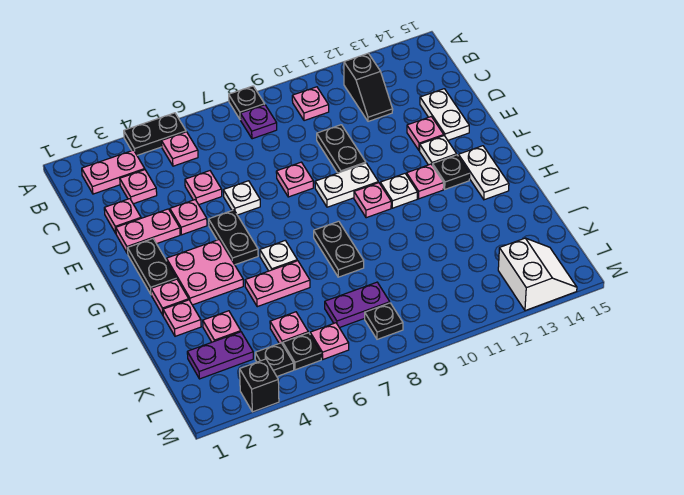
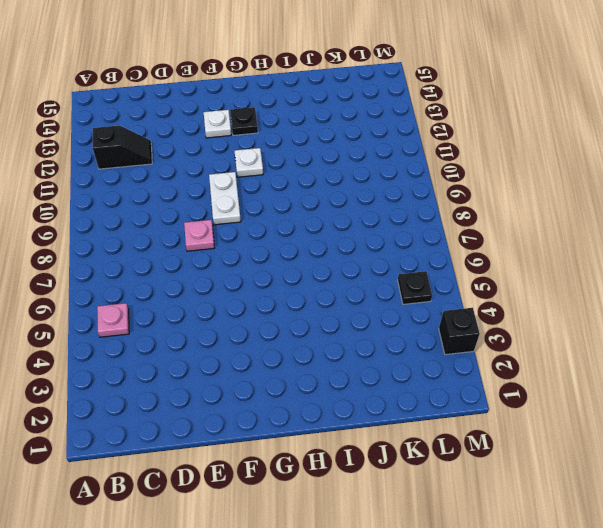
none -> black 1x2 plate [124,113,186,155]
none -> black 1x1 plate [229,86,265,120]
none -> pink 1x2 plate [82,150,145,194]
none -> purple 1x1 plate [240,105,277,139]

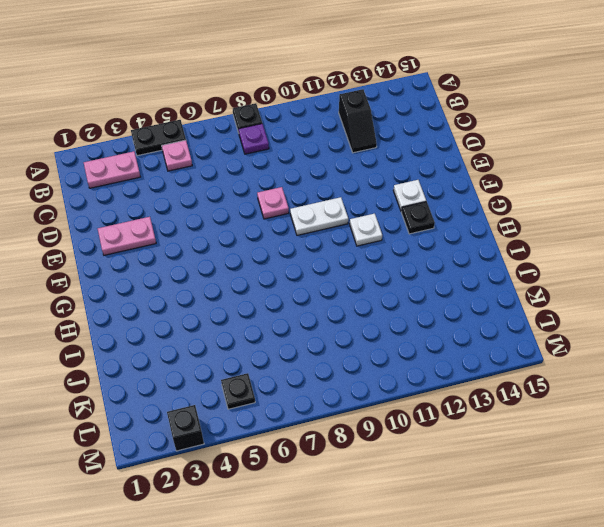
none -> pink 1x1 plate [292,87,329,121]
none -> pink 1x1 plate [120,170,157,204]
none -> pink 1x1 plate [104,199,141,233]
none -> pink 1x1 plate [185,171,222,205]

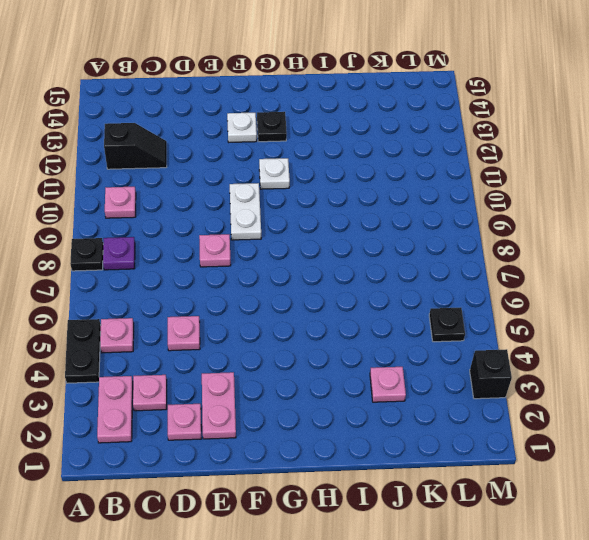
none -> black 1x2 plate [317,125,366,173]
none -> white 1x2 plate [420,89,469,140]
none -> pink 1x1 plate [170,200,207,235]
none -> white 1x1 plate [223,181,260,215]

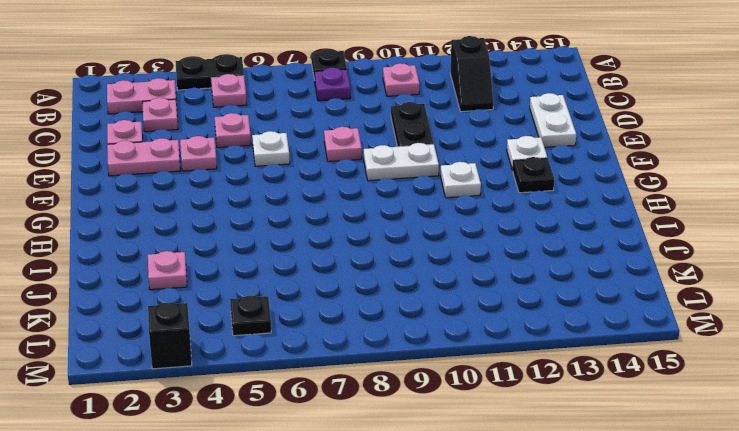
none -> pink 1x1 plate [407,117,444,151]
none -> black 1x2 plate [128,239,177,294]
none -> black 1x2 plate [209,210,258,265]
none -> pink 2x2 plate [167,240,243,305]

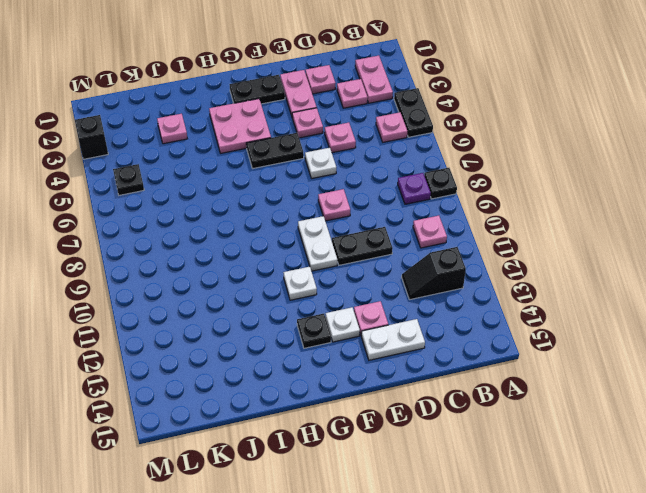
none -> pink 1x1 plate [354,183,391,218]
none -> pink 1x1 plate [406,164,444,199]
none -> white 1x2 plate [458,146,509,200]
none -> pink 1x1 plate [151,279,189,315]

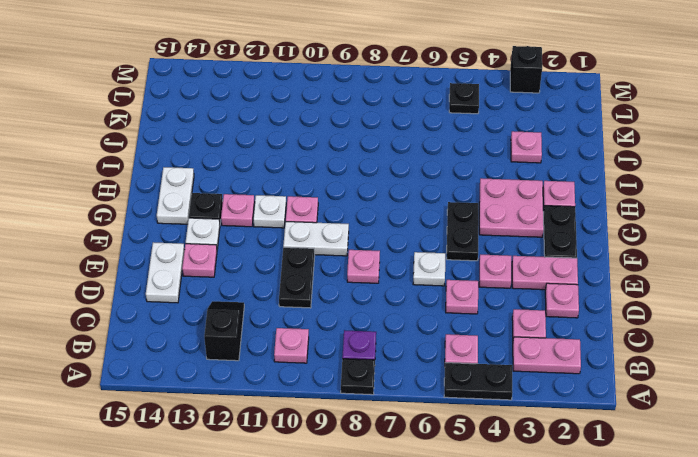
none -> white 1x1 plate [260,241,297,271]
none -> black 1x2 plate [314,221,364,277]
none -> pink 1x1 plate [163,300,201,336]
none -> pink 1x2 plate [245,261,310,307]

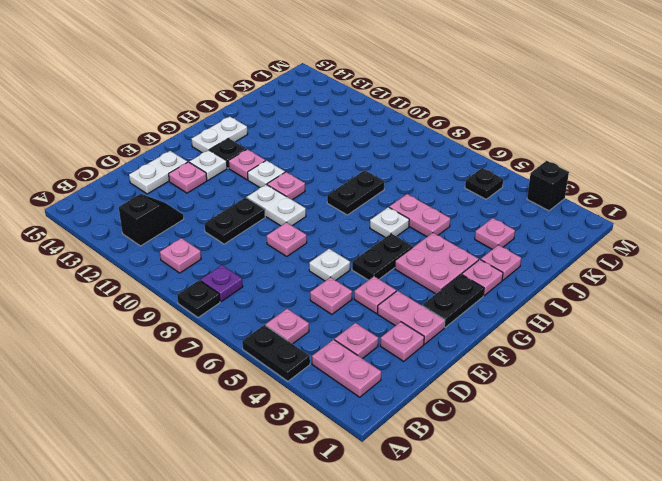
none -> purple 1x2 plate [187,332,253,379]
none -> pink 1x1 plate [270,312,308,344]
none -> purple 1x2 plate [325,282,390,328]
none -> black 1x1 plate [255,343,294,376]

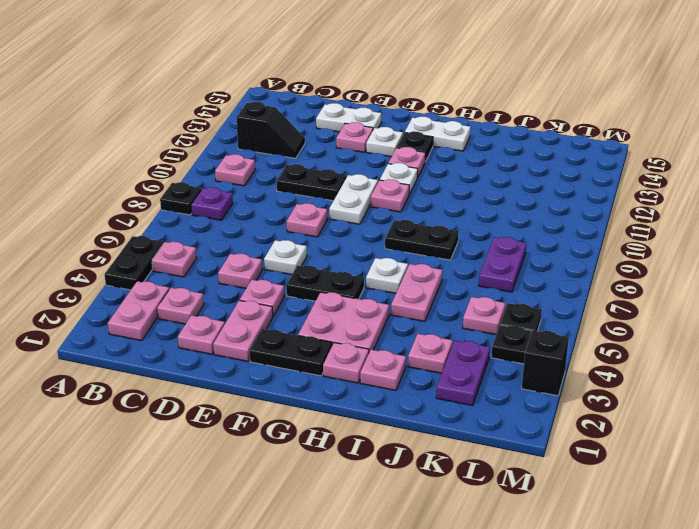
none -> pink 1x1 plate [310,323,349,359]
none -> black 1x1 plate [365,303,403,339]
none -> white 2x2 slope [498,238,577,311]

